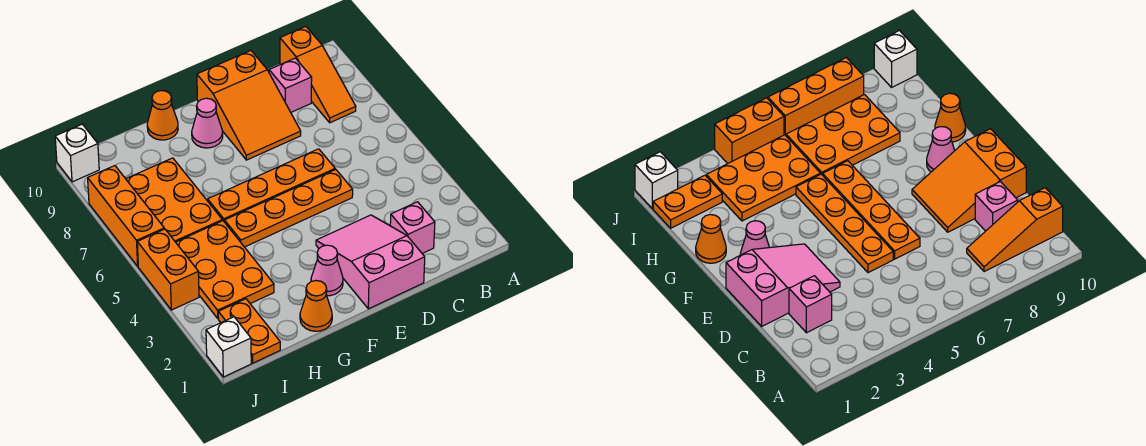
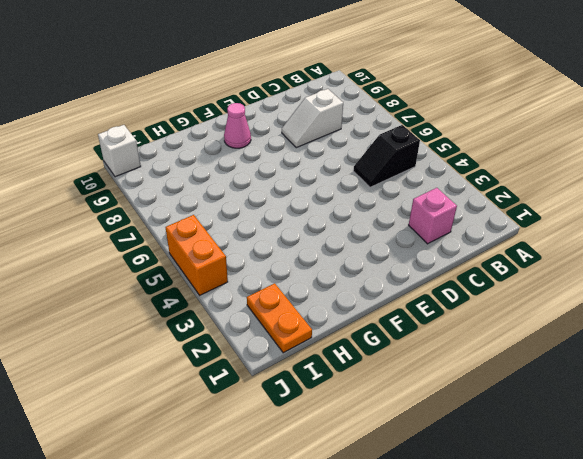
black 1x2 slope [353,125,420,187] -> none
white 1x2 slope [282,89,343,148] -> orange 2x3 slope [197,51,301,160]
none -> orange 1x3 slope [280,27,356,123]
none -> pink 1x1 brick [269,58,312,112]
none -> pink 2x3 slope [316,215,425,309]

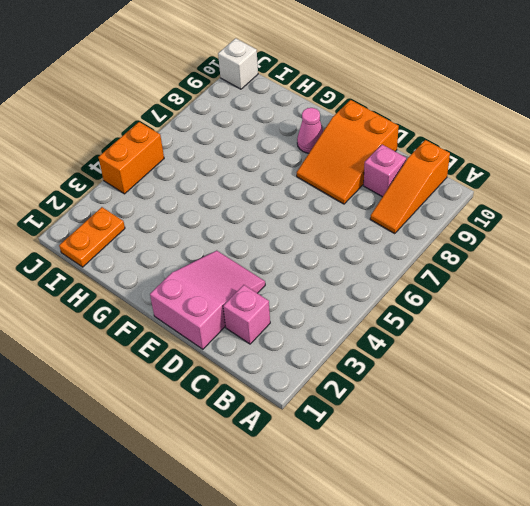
none -> orange 1x4 plate [225,169,353,247]
none -> orange 1x4 plate [208,149,335,222]
none -> pink 1x1 cone [311,245,343,296]

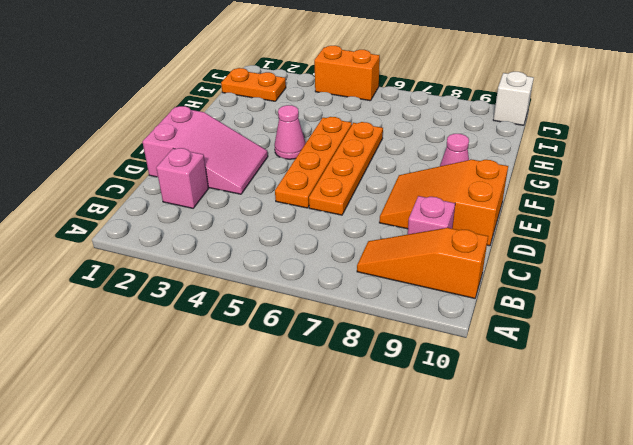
pink 1x1 cone [275,105,306,159] -> pink 1x1 cone moved to [311,245,343,296]
none -> orange 1x1 cone [300,281,332,331]
none -> orange 1x1 cone [147,91,178,140]
none -> orange 2x3 plate [176,221,274,318]

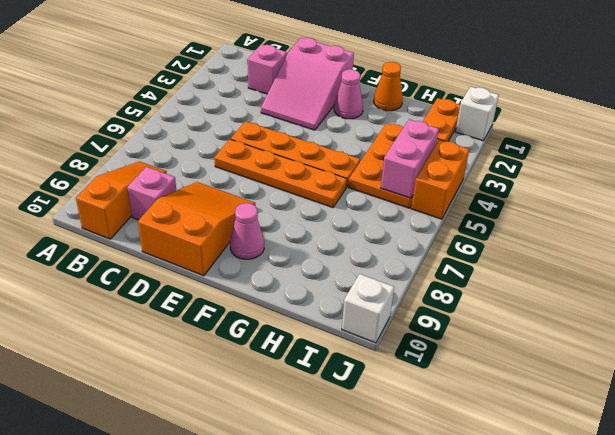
pink 1x2 brick [381,119,439,198] -> none
none -> orange 1x1 cone [147,91,178,140]
none -> orange 2x3 plate [126,158,222,242]
none -> orange 1x3 brick [88,166,164,266]

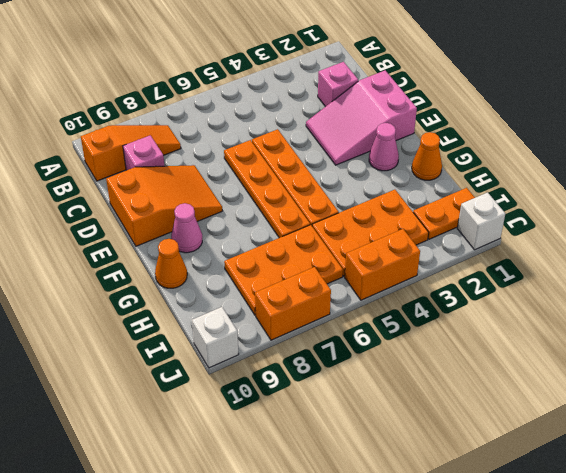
orange 1x2 brick [255,267,331,340] -> orange 1x3 brick [88,166,164,266]

